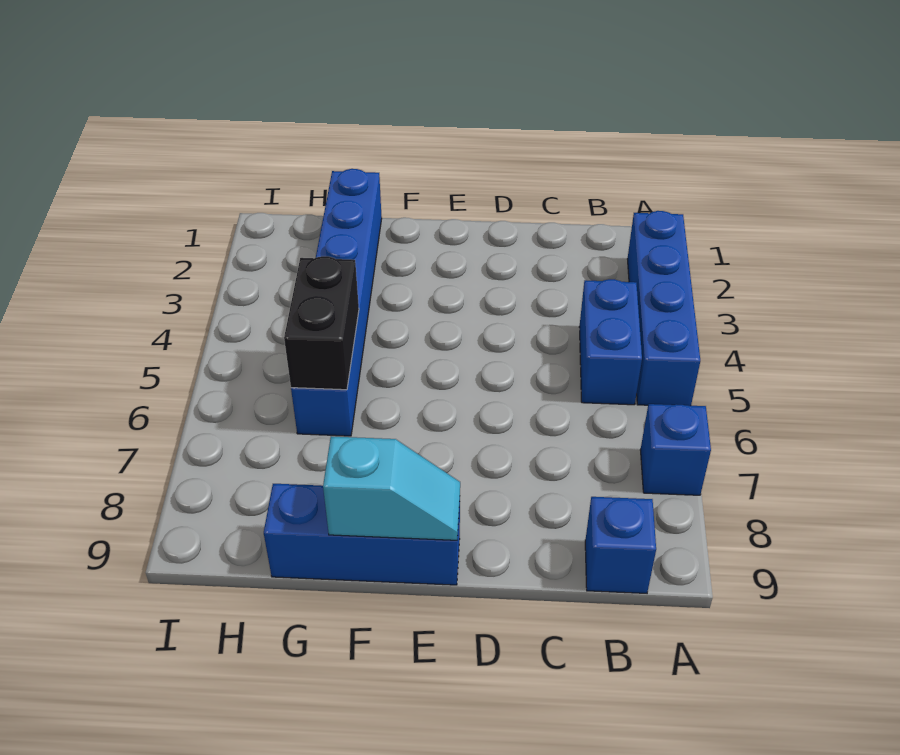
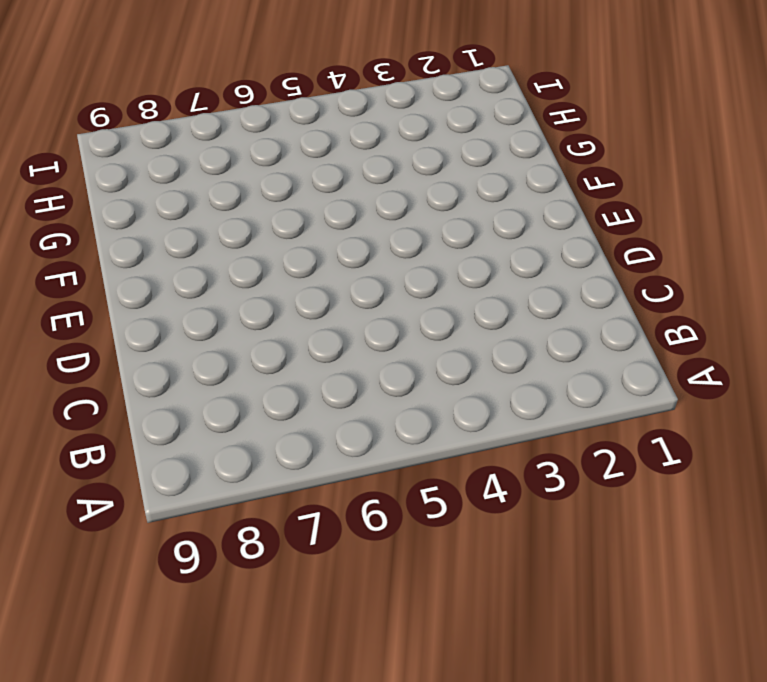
none -> blue 1x4 brick [628,211,700,406]
none -> blue 1x1 brick [641,404,711,495]

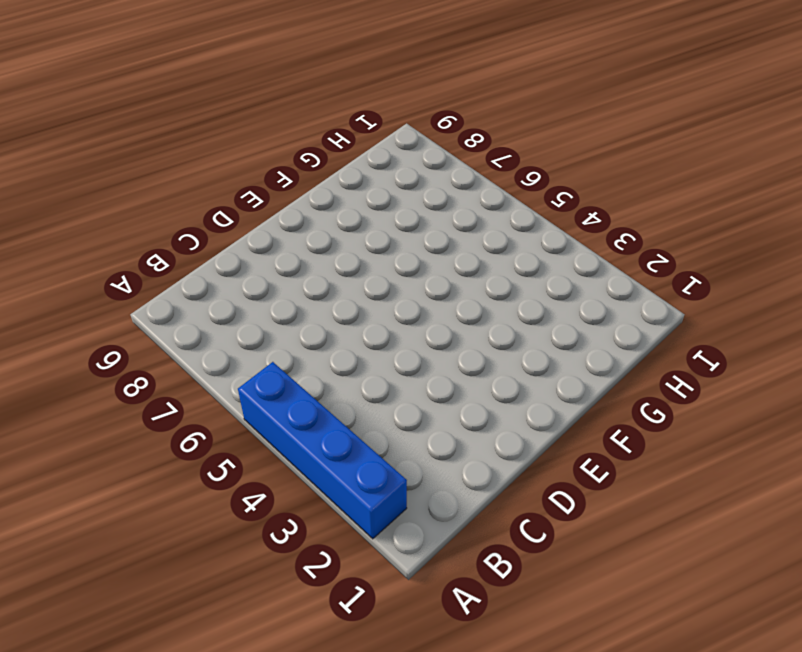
none -> blue 1x1 brick [641,404,711,495]
none -> blue 1x2 brick [579,279,642,405]

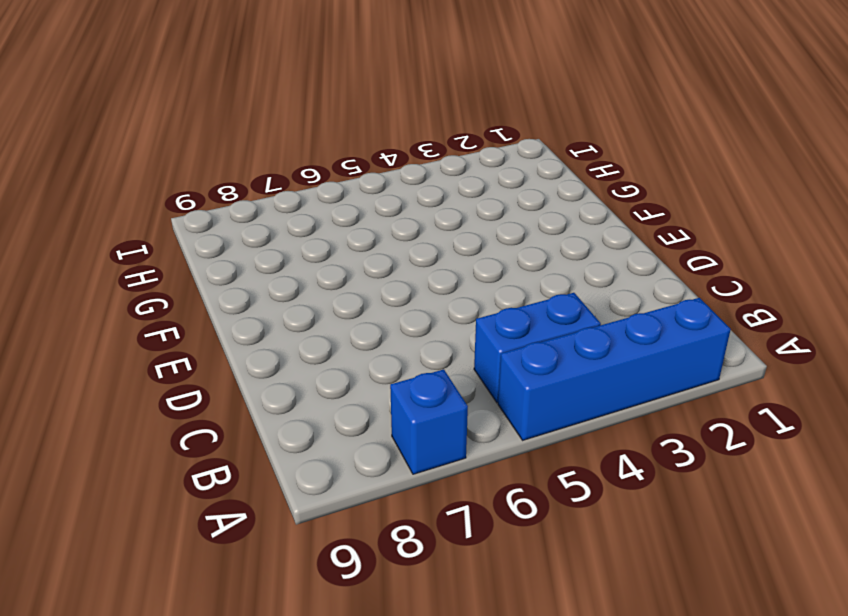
none -> blue 1x1 brick [585,497,656,593]
none -> blue 1x3 brick [264,484,460,585]

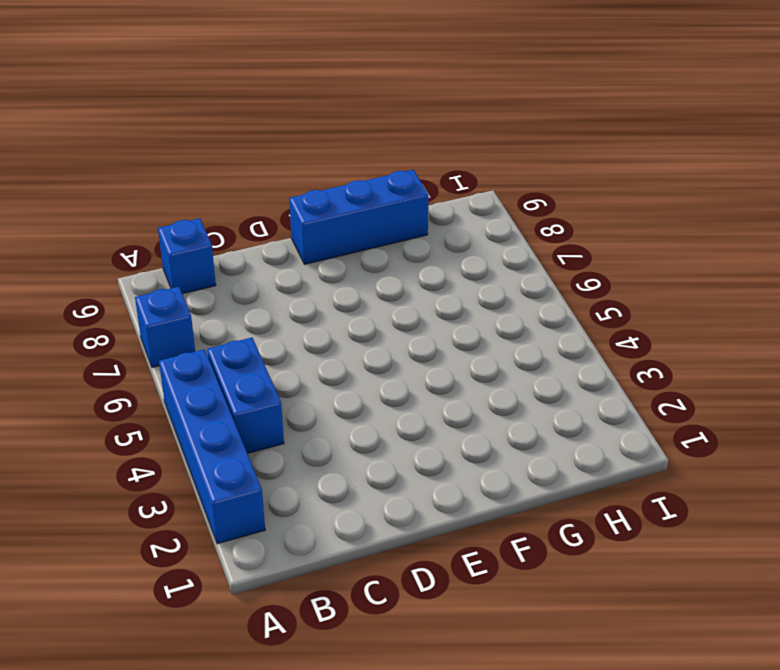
none -> blue 1x6 brick [291,169,382,436]
none -> cyan 1x2 slope [323,436,460,540]

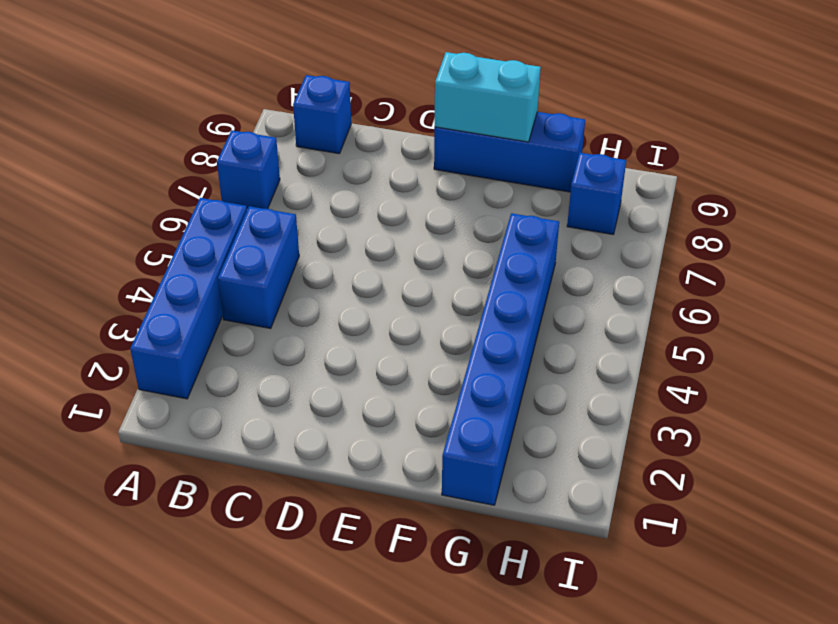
cyan 1x2 brick [435,52,541,142] -> cyan 1x2 slope [323,436,460,540]
blue 1x1 brick [567,153,626,234] -> none
none -> black 1x2 brick [284,256,359,390]

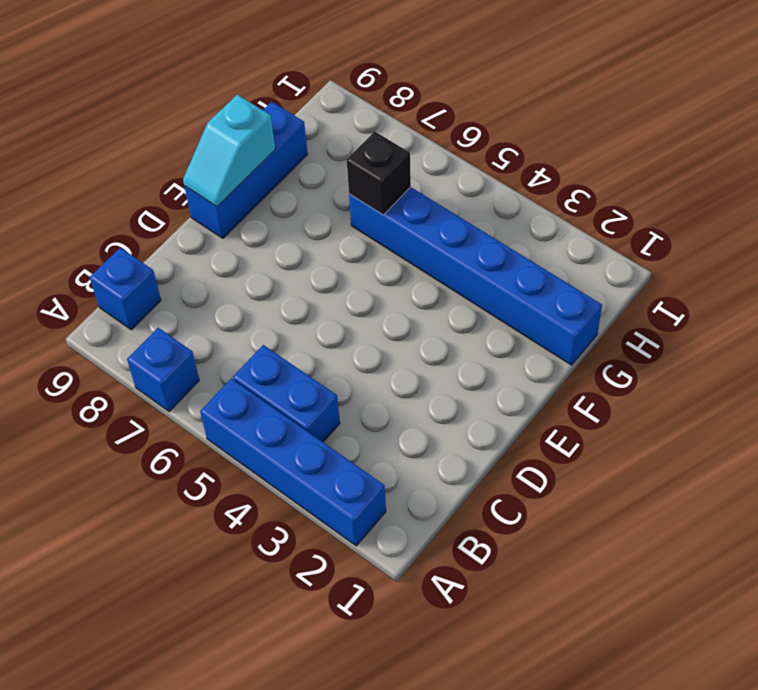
black 1x1 brick [347,131,411,215] -> black 1x2 brick [284,256,359,390]

